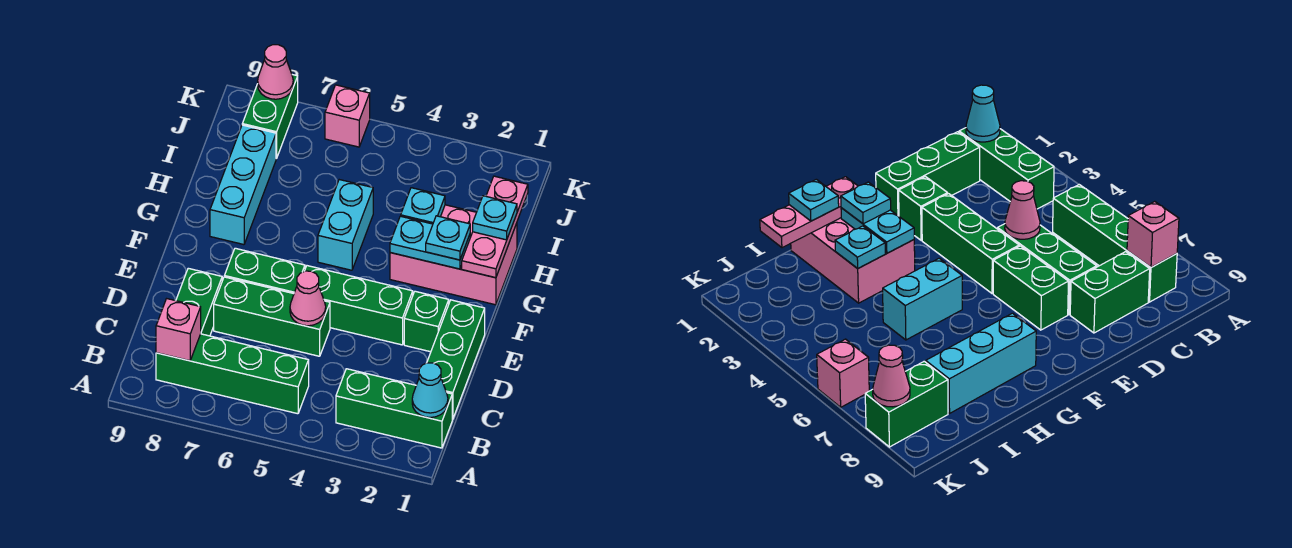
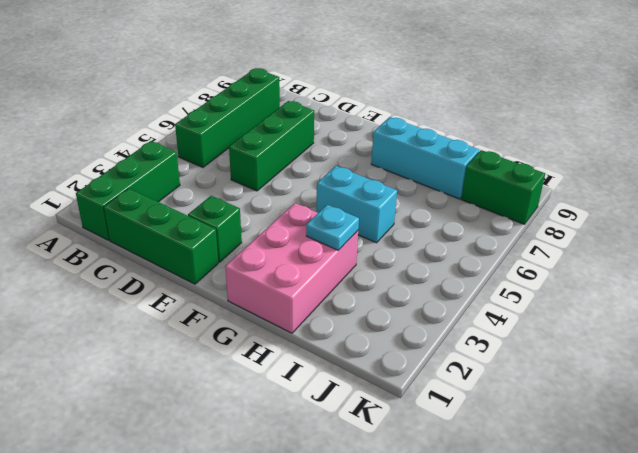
none -> green 1x2 brick [176,268,222,336]
none -> green 1x3 brick [305,266,413,345]
none -> green 1x2 brick [224,248,305,294]

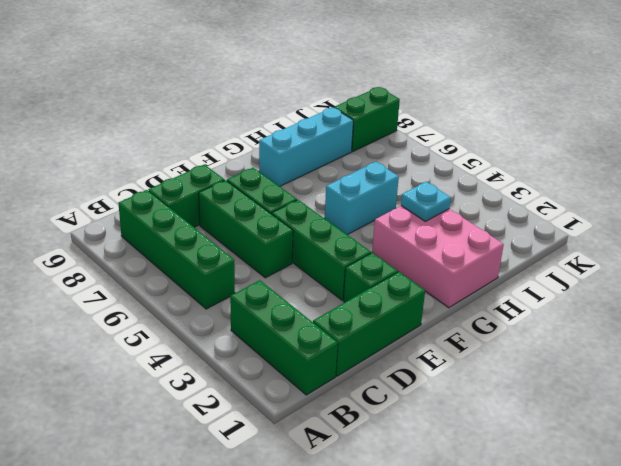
none -> pink 1x1 brick [325,85,370,147]
none -> cyan 1x1 cone [412,363,448,417]
none -> pink 1x1 brick [156,299,201,361]

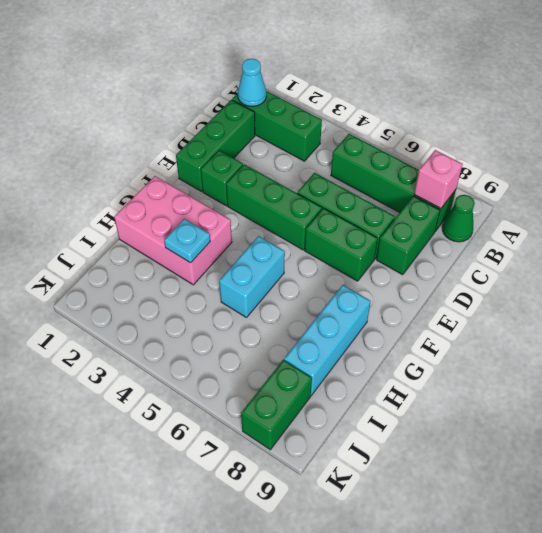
green 1x1 cone [442,195,475,242] -> none
none -> pink 1x1 brick [325,85,370,147]
none -> pink 1x1 cone [290,271,326,326]
none -> pink 1x3 plate [462,176,528,278]

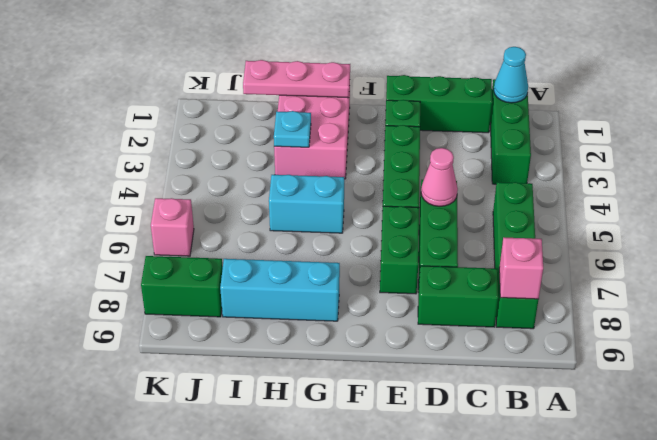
none -> cyan 1x2 plate [390,216,470,269]
none -> pink 1x1 cone [258,45,293,99]
none -> cyan 1x1 plate [426,216,470,260]

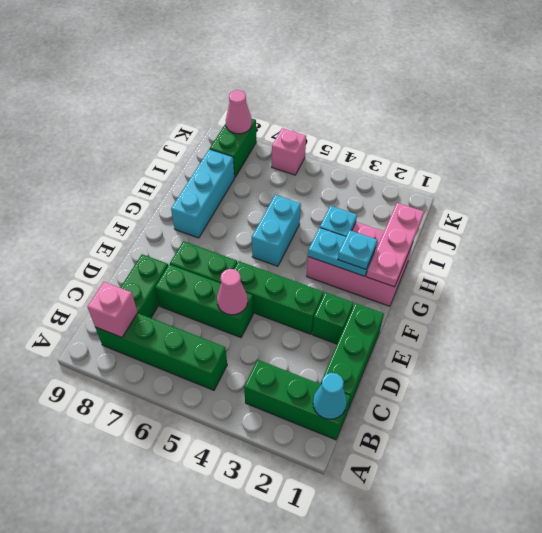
none -> cyan 1x1 plate [473,196,517,240]

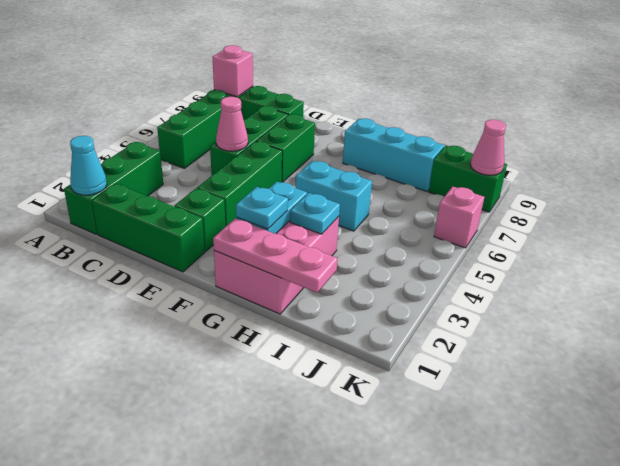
none -> cyan 1x1 plate [473,196,517,240]

